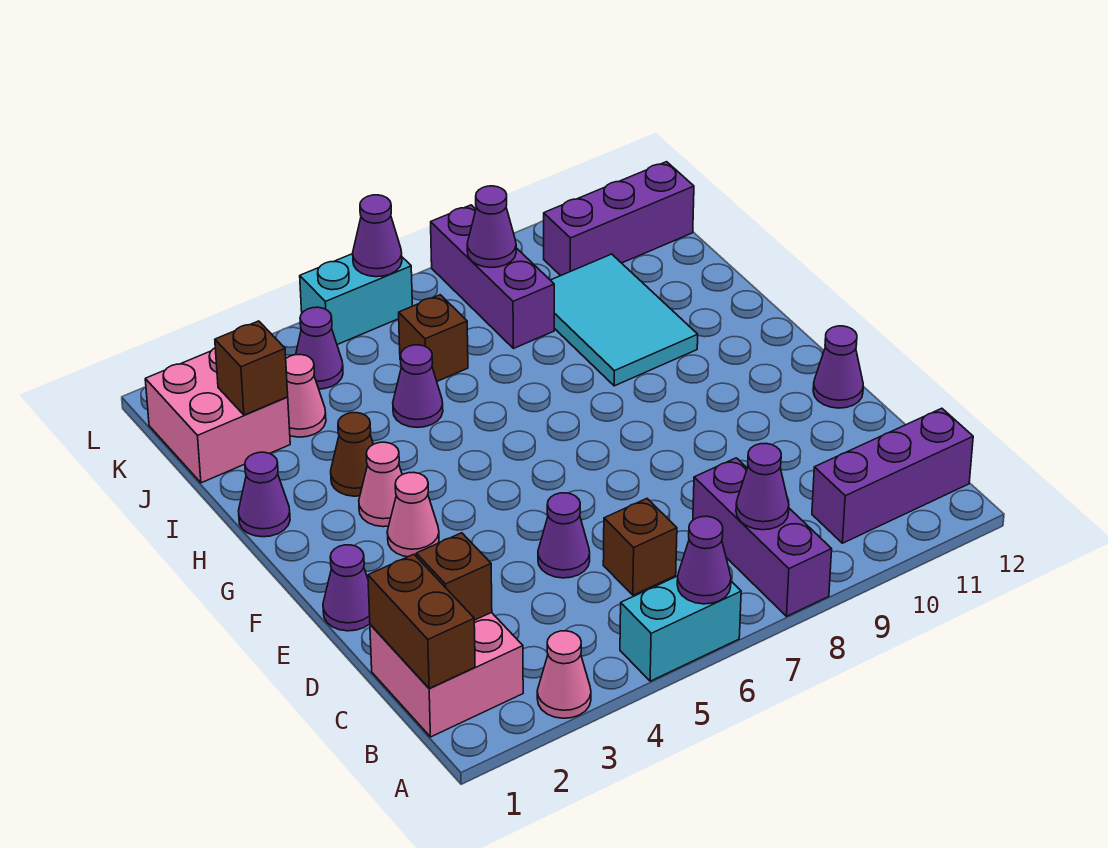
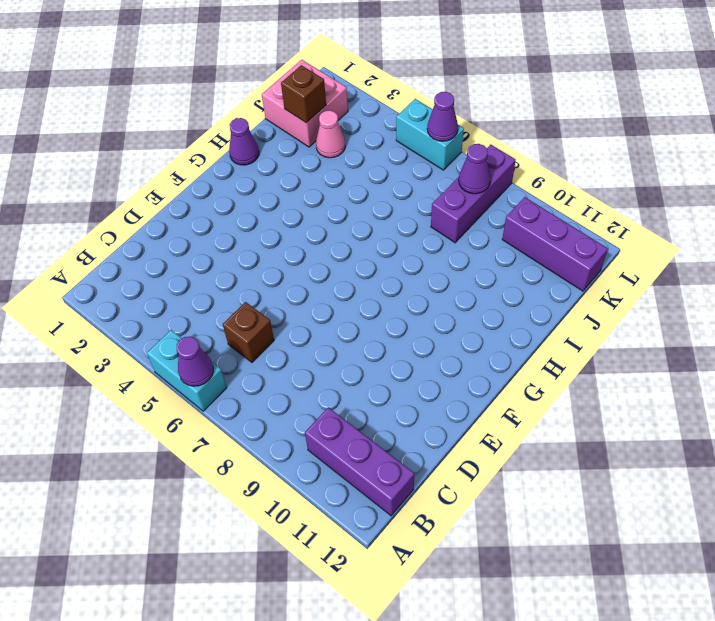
none -> pink 1x1 cone [537,631,591,718]
none -> purple 1x3 brick [693,458,832,616]
none -> pink 2x2 brick [370,612,523,737]

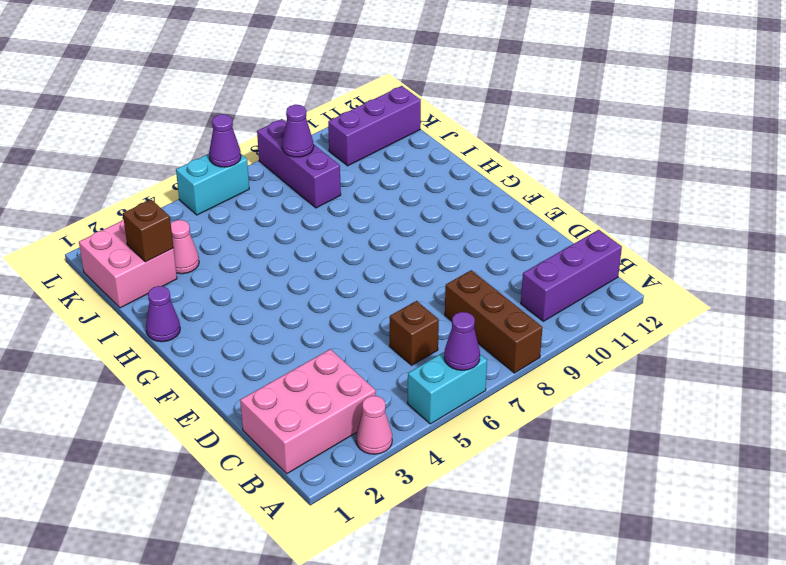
brown 1x3 brick [445,270,543,373] -> purple 1x3 brick [693,458,832,616]
pink 2x3 brick [240,349,376,474] -> pink 2x2 brick [370,612,523,737]
none -> purple 1x1 cone [538,493,590,578]
none -> purple 1x1 cone [323,545,370,631]
none -> purple 1x1 cone [813,326,863,408]

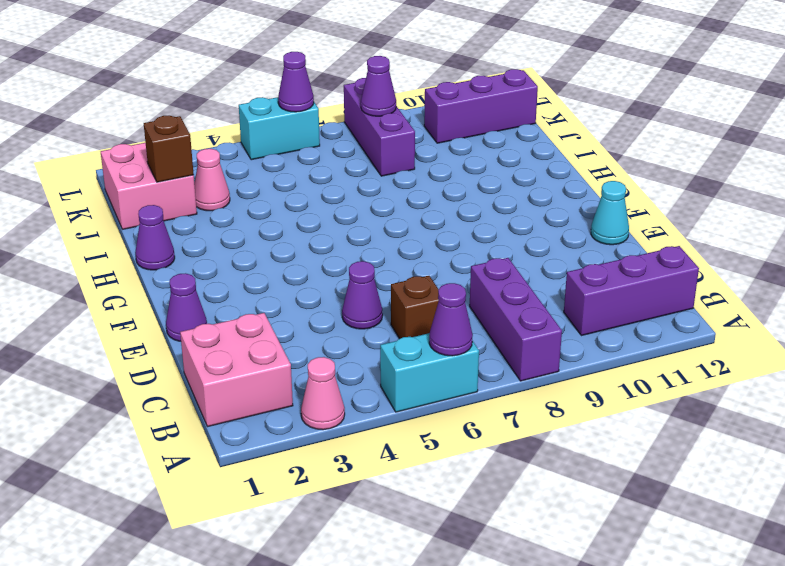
cyan 1x1 cone [591,181,629,245] -> purple 1x1 cone [813,326,863,408]
none -> pink 1x1 cone [387,472,439,557]
none -> pink 1x1 cone [359,442,402,527]
none -> brown 1x1 cone [331,413,373,496]

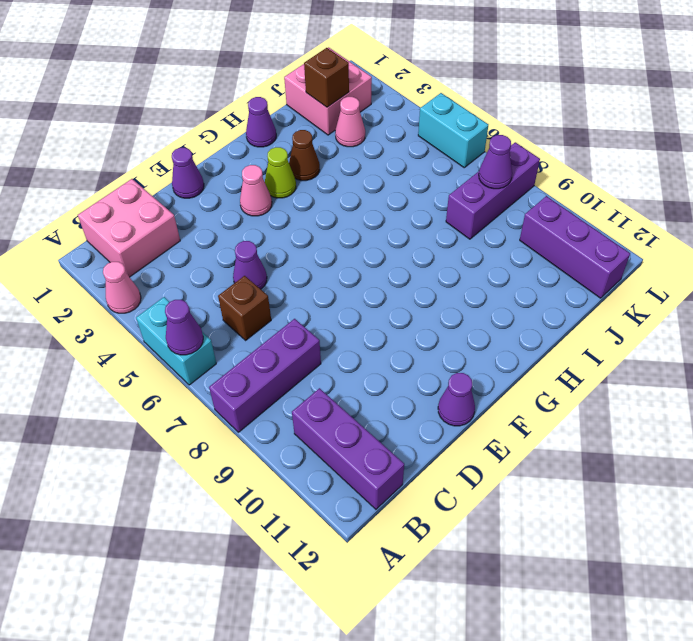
lime 1x1 cone [265,147,296,198] -> pink 1x1 cone [359,442,402,527]
none -> cyan 2x3 tile [551,254,698,386]
none -> purple 1x1 cone [393,345,443,427]
none -> brown 1x1 brick [399,295,468,381]

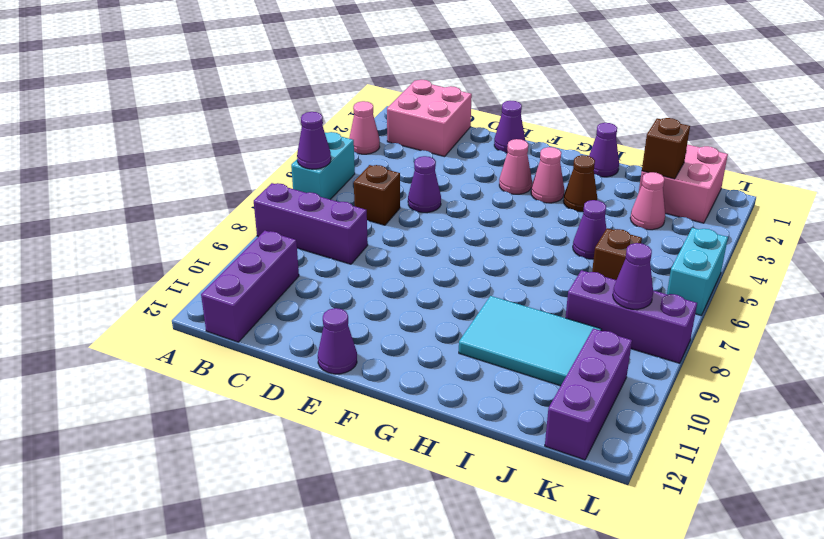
none -> purple 1x1 cone [296,307,343,389]
none -> brown 1x2 brick [368,554,475,688]
none -> purple 1x1 cone [736,443,789,530]

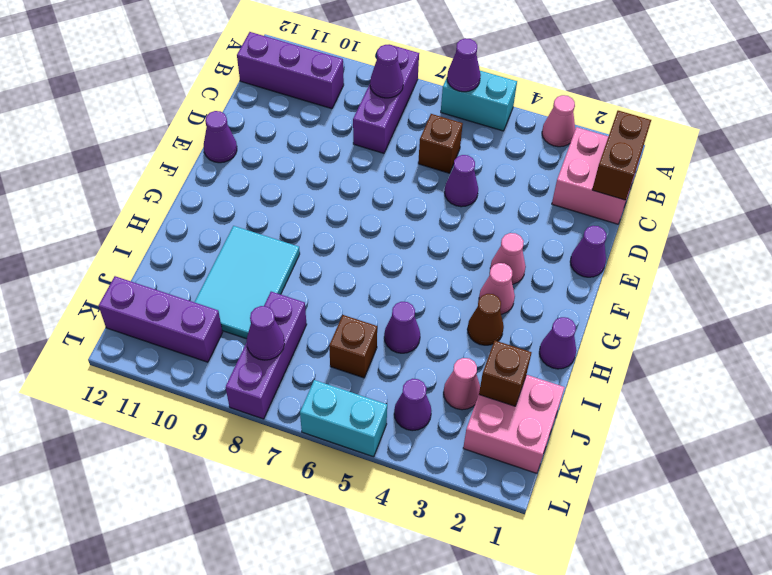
none -> brown 1x1 brick [416,533,492,620]
none -> purple 1x1 cone [353,195,402,277]

